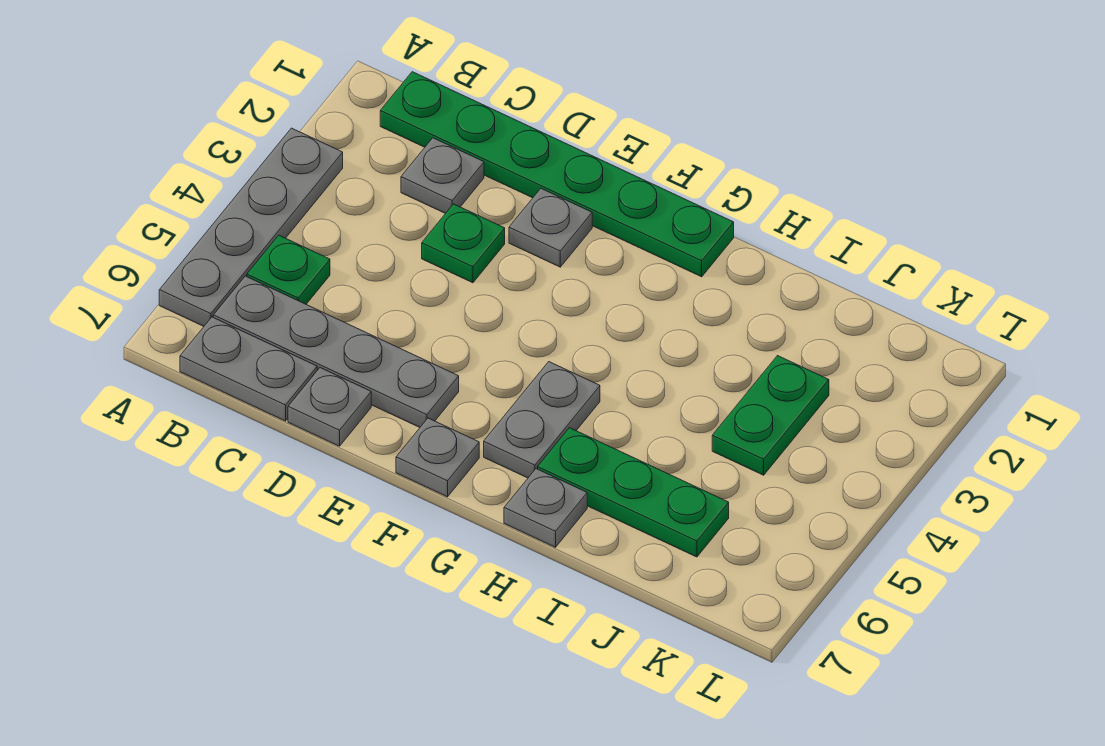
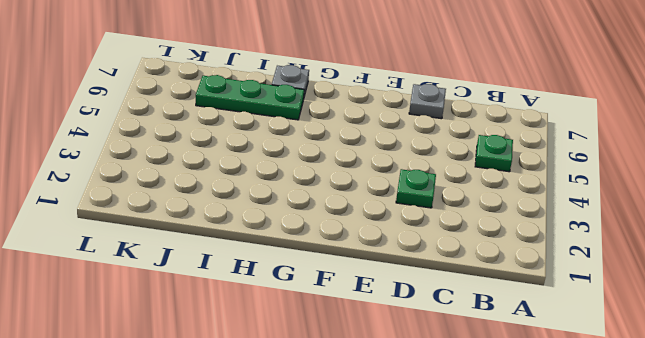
none -> grey 1x4 plate [159,128,343,326]
none -> green 1x6 plate [380,72,734,277]
none -> grey 1x4 plate [213,276,459,427]

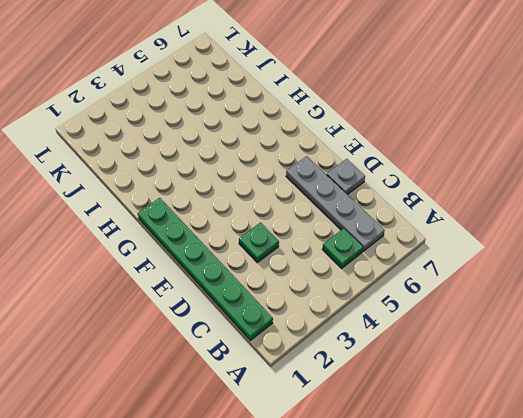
none -> grey 1x4 plate [159,128,343,326]
none -> grey 1x2 plate [180,317,317,421]
none -> grey 1x1 plate [401,138,484,213]

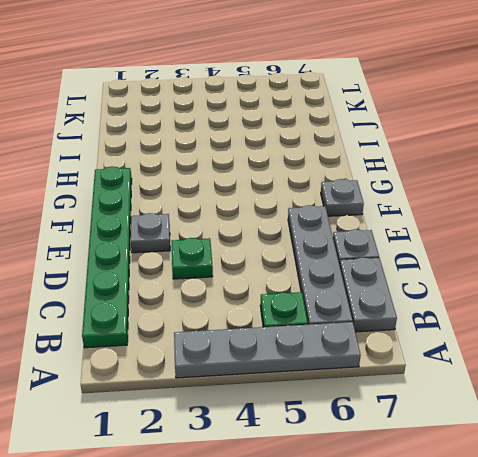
none -> grey 1x1 plate [401,138,484,213]
none -> grey 1x2 plate [484,362,600,478]
none -> green 1x3 plate [538,428,729,557]

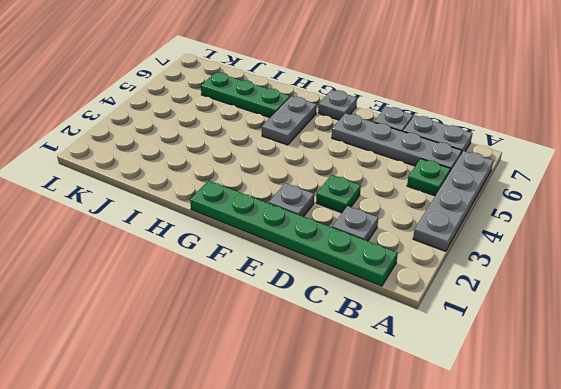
none -> grey 1x1 plate [504,469,587,547]
none -> green 1x2 plate [712,356,829,475]

